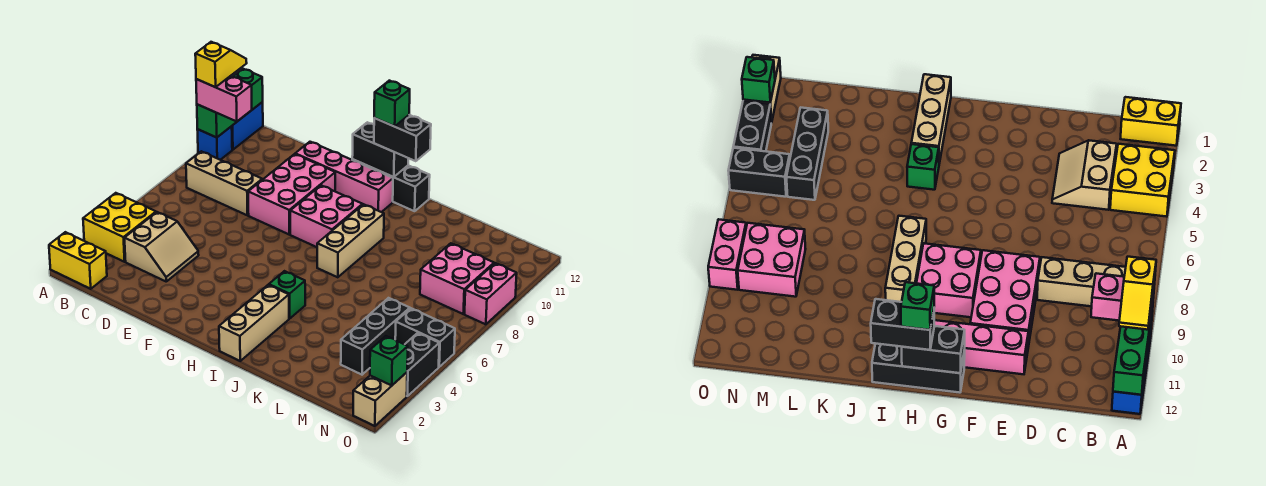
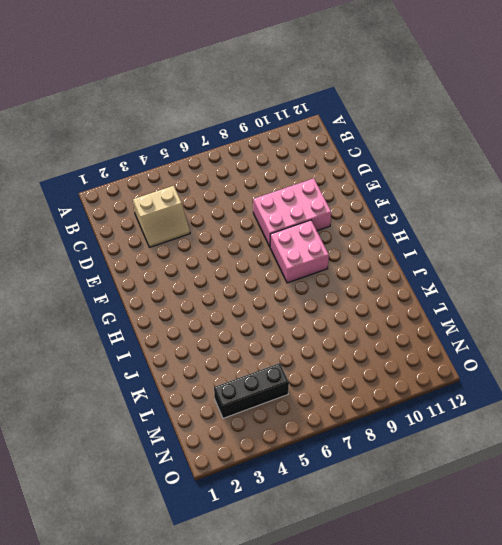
none -> yellow 1x2 brick [49,232,107,289]
none -> yellow 2x2 brick [83,193,156,262]
none -> blue 1x1 brick [197,126,232,160]

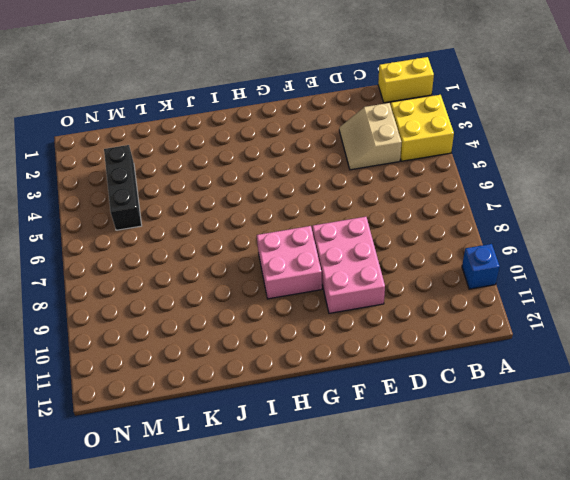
none -> blue 1x2 brick [232,102,263,150]
none -> tan 1x3 brick [186,151,262,215]
none -> pink 1x4 brick [295,142,393,212]

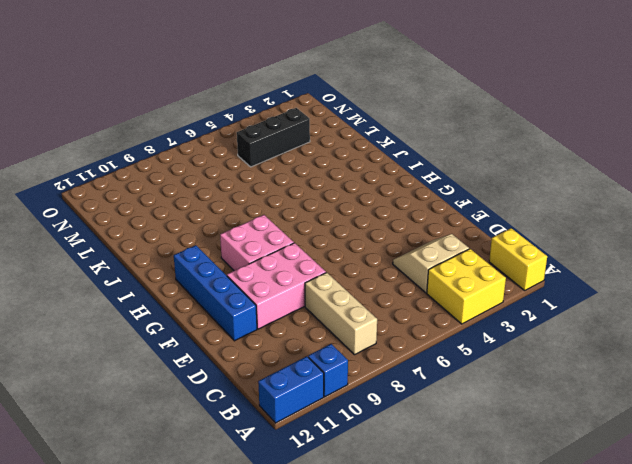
blue 1x4 brick [174,245,257,341] -> pink 1x4 brick [295,142,393,212]
none -> black 1x3 brick [352,159,430,211]
none -> tan 1x3 brick [219,285,289,361]
none -> green 1x1 brick [269,271,305,319]

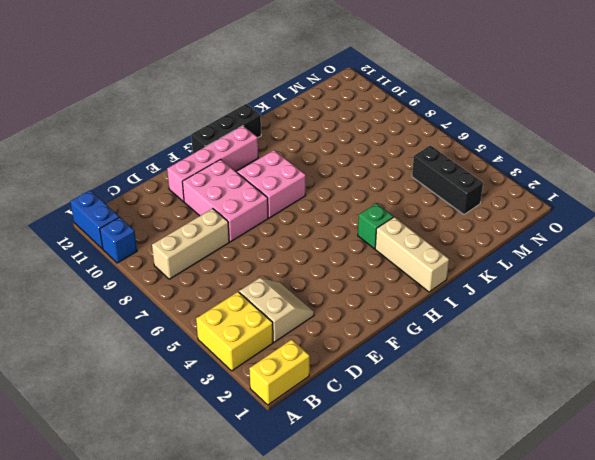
none -> tan 1x3 brick [317,204,384,277]
none -> pink 2x2 brick [420,243,494,314]
none -> black 1x2 brick [395,308,455,367]

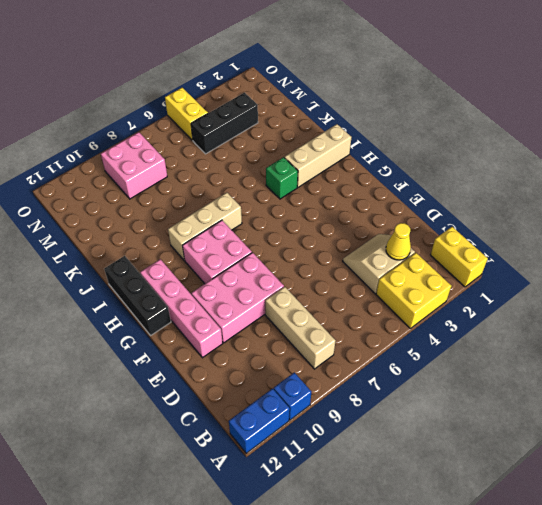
yellow 1x1 cone [386,223,411,260] -> none
yellow 1x2 brick [165,88,208,140] -> black 1x2 brick [395,308,455,367]
none -> tan 1x2 brick [353,372,407,426]
none -> black 1x2 brick [405,333,439,396]
none -> pink 1x2 brick [465,263,517,324]

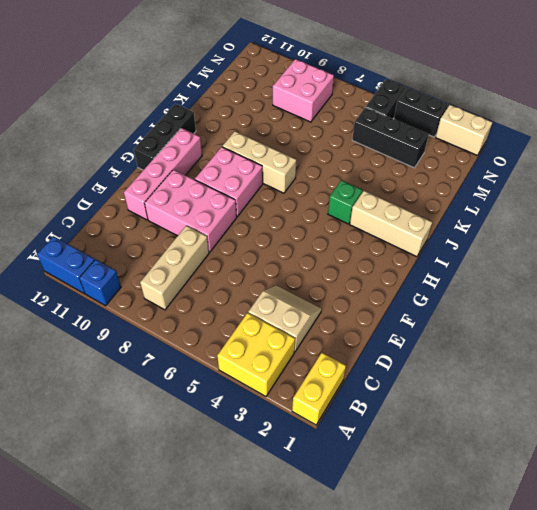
none -> pink 1x2 brick [465,263,517,324]
none -> green 1x3 brick [197,69,263,137]
none -> black 1x2 brick [352,122,408,177]

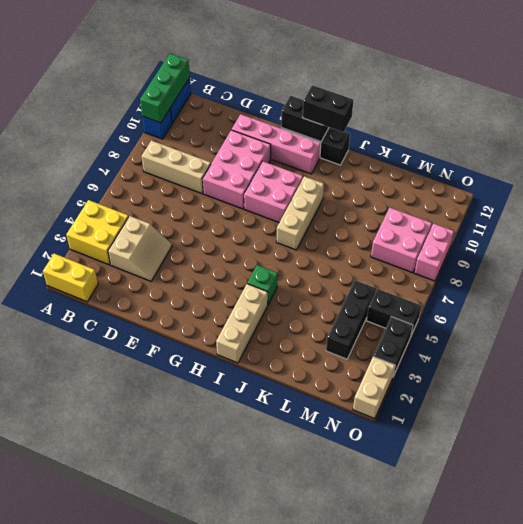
none -> green 1x1 brick [370,336,408,385]
none -> pink 1x2 brick [196,76,252,122]
none -> yellow 1x2 slope [195,42,247,87]

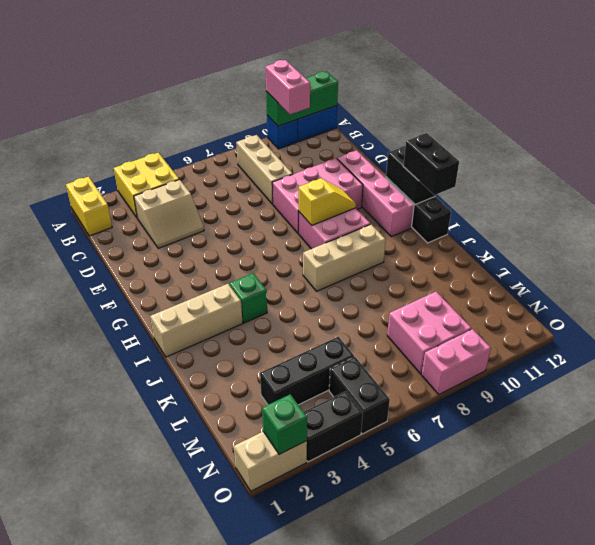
yellow 1x2 slope [299,178,356,225] -> yellow 1x2 slope moved to [195,42,247,87]
none -> green 1x1 brick [374,81,410,126]

